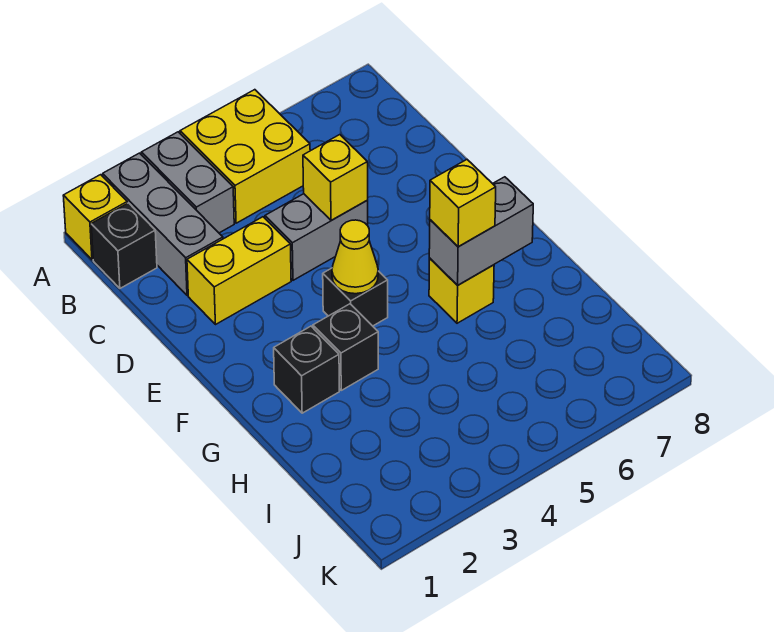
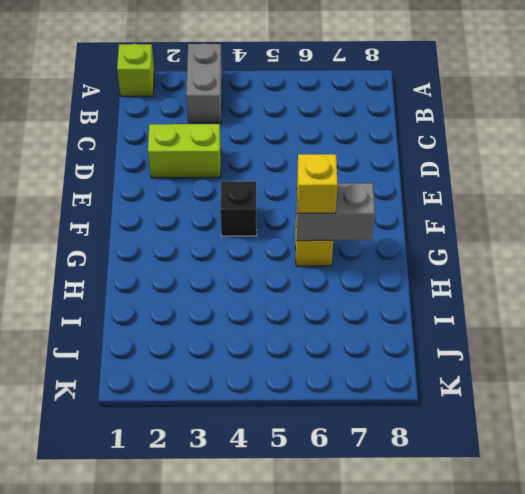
lime 1x1 brick [117,44,155,96] -> yellow 1x1 brick [63,175,127,260]
lime 1x2 brick [148,124,221,178] -> yellow 1x2 brick [187,217,291,325]
none -> grey 1x3 brick [103,153,223,295]
none -> yellow 2x2 brick [180,90,310,223]
none -> black 1x1 brick [91,203,157,288]

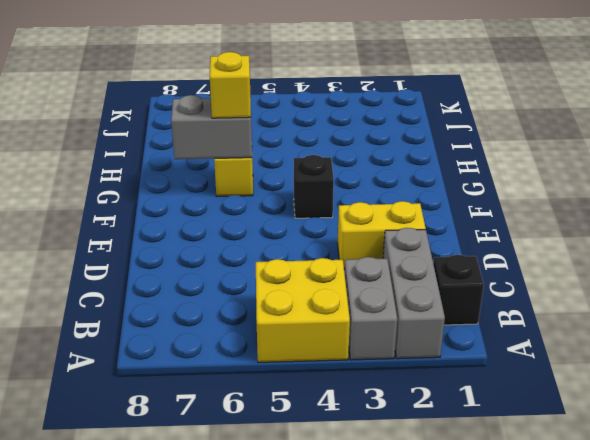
none -> yellow 1x1 brick [63,175,127,260]
none -> grey 1x2 brick [265,194,368,280]
none -> black 1x1 brick [274,326,339,413]

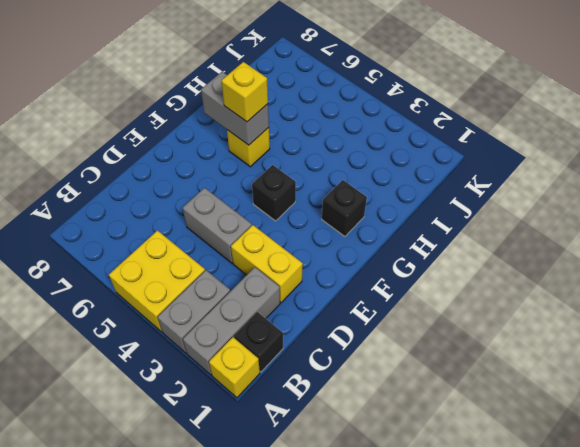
none -> black 1x1 brick [313,304,378,390]
none -> yellow 1x1 brick [303,135,368,221]
none -> yellow 1x1 cone [332,220,378,294]

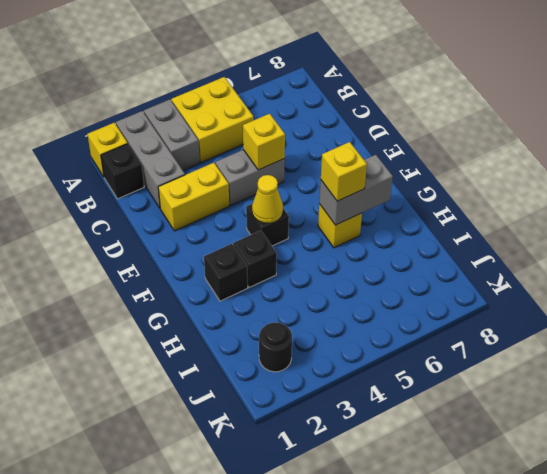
black 1x1 round brick [259,323,292,372] -> none

